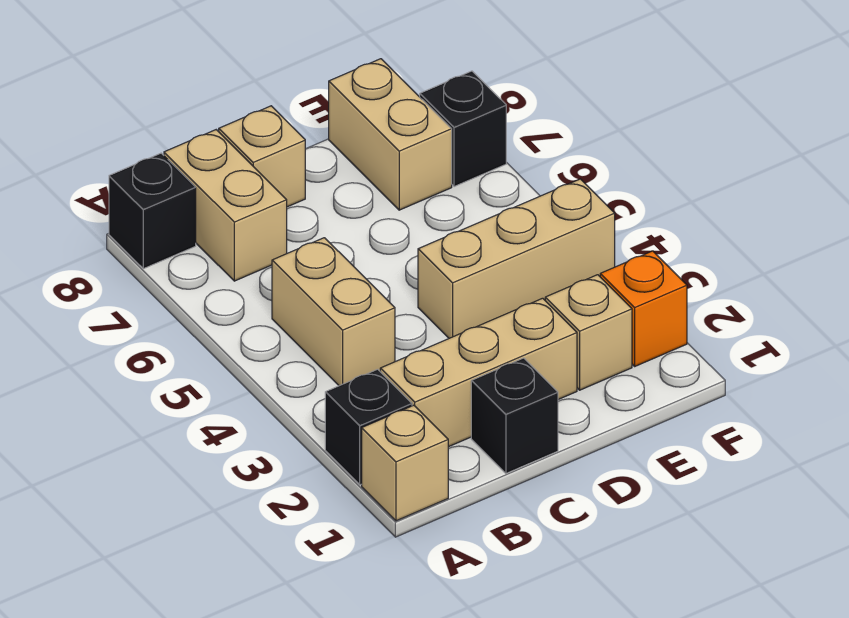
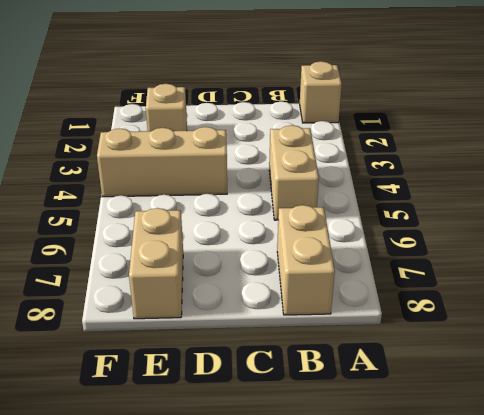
none -> black 1x1 brick [325,369,412,485]
none -> black 1x1 brick [109,153,196,269]
none -> tan 1x3 brick [380,298,577,447]

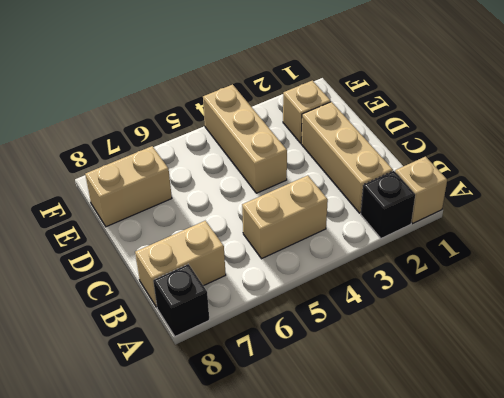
none -> black 1x1 brick [471,358,558,473]
none -> tan 1x1 brick [219,106,305,207]
none -> orange 1x1 brick [600,251,687,366]

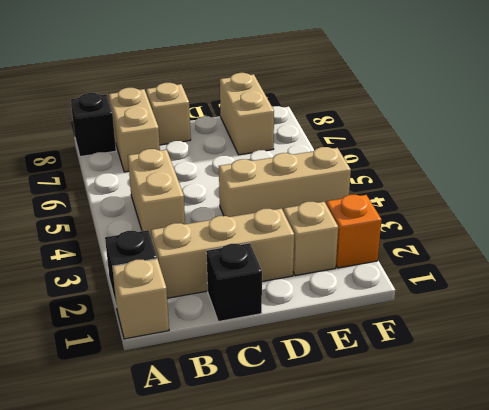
none -> black 1x1 brick [420,71,506,187]

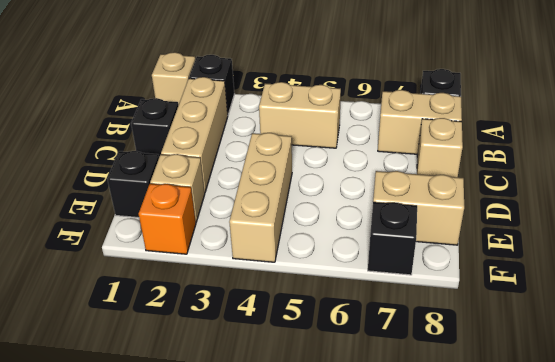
black 1x1 brick [107,151,159,218] -> none

